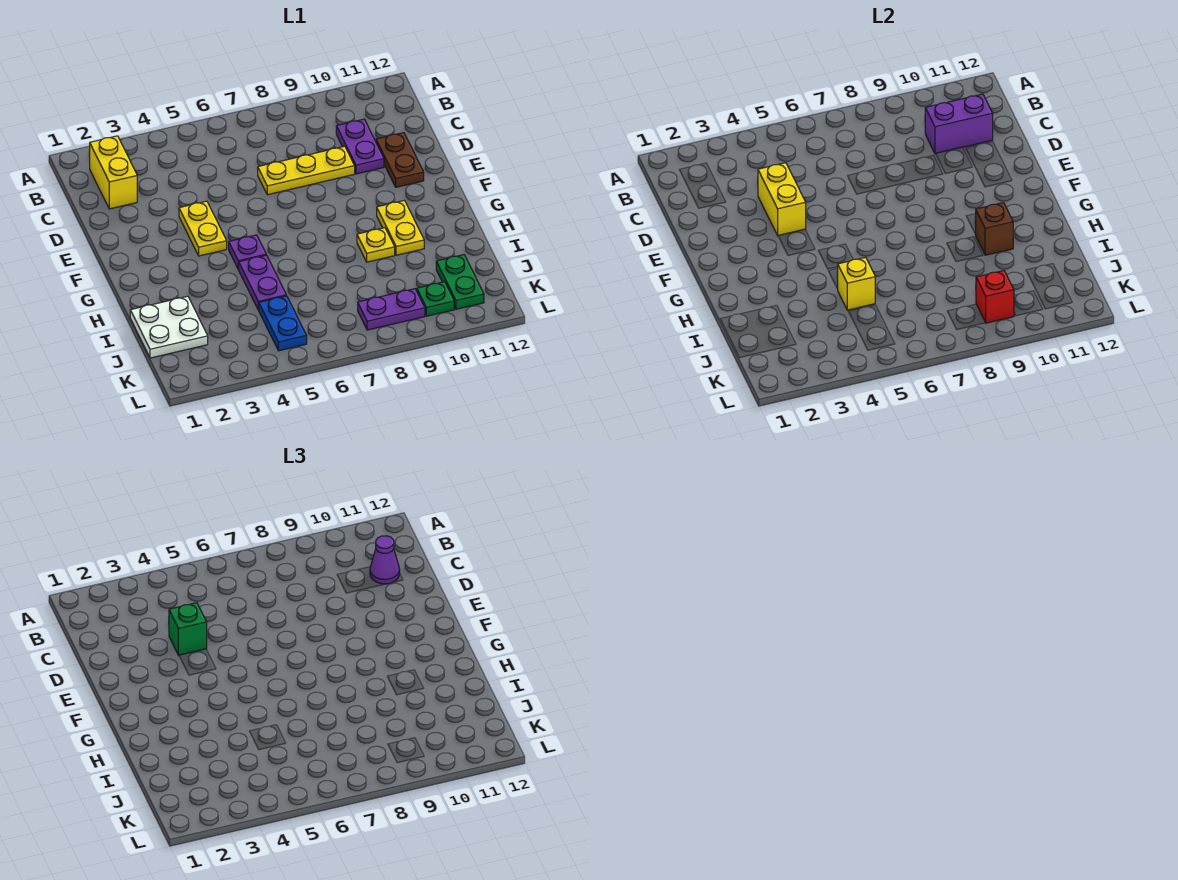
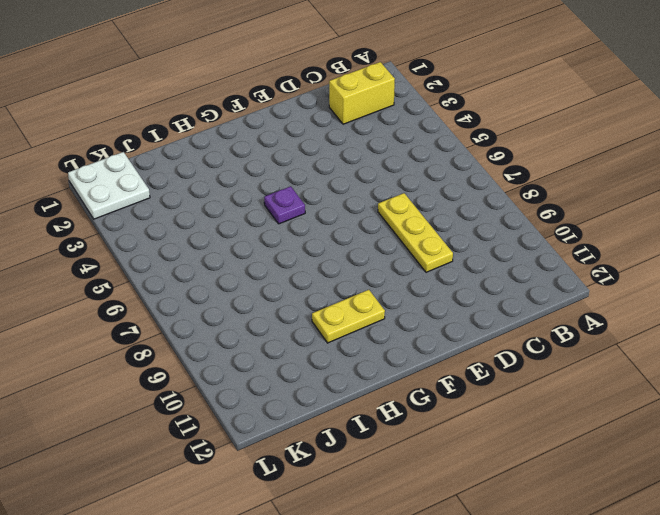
white 2x2 plate [68,152,150,219] -> white 2x2 plate moved to [130,296,208,358]
none -> purple 1x2 plate [336,119,384,174]
none -> brown 1x2 plate [376,133,424,187]
none -> yellow 1x2 plate [179,201,227,256]

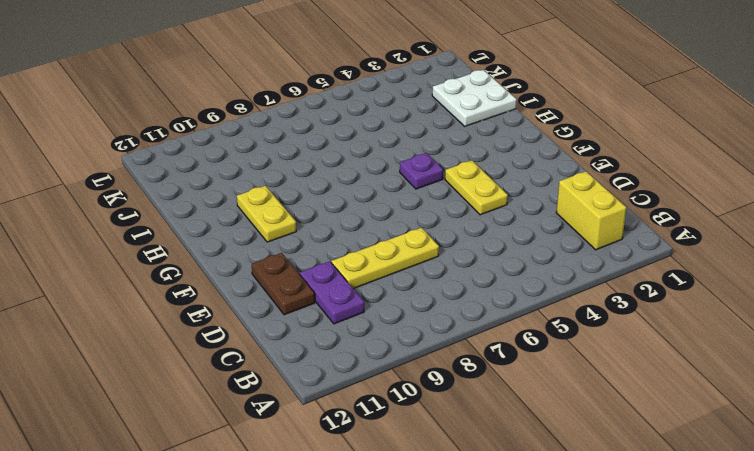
none -> purple 1x2 plate [238,255,286,310]
none -> yellow 1x1 plate [357,228,395,262]
none -> blue 1x2 plate [259,296,307,351]

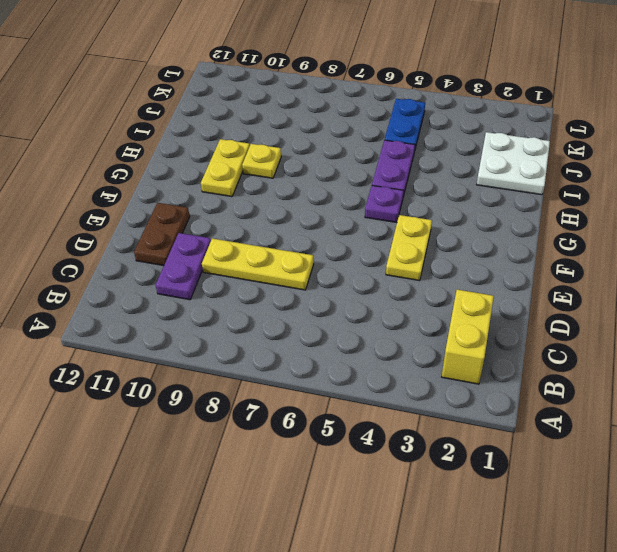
none -> green 1x2 plate [436,255,484,309]
none -> purple 1x2 plate [358,289,425,330]
none -> green 1x1 plate [417,282,454,316]

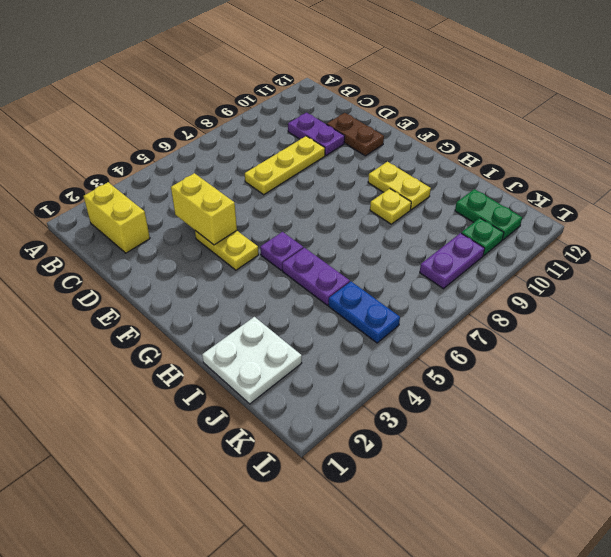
none -> purple 1x2 brick [925,94,993,154]
none -> brown 1x1 brick [975,203,1013,255]
none -> yellow 1x1 brick [837,257,875,310]

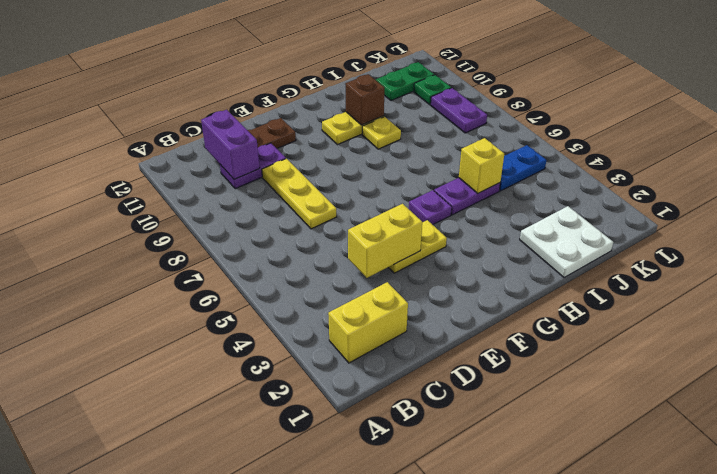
none -> red 1x1 brick [976,271,1014,323]
none -> purple 1x1 cone [370,536,400,584]
none -> green 1x1 brick [169,603,207,655]

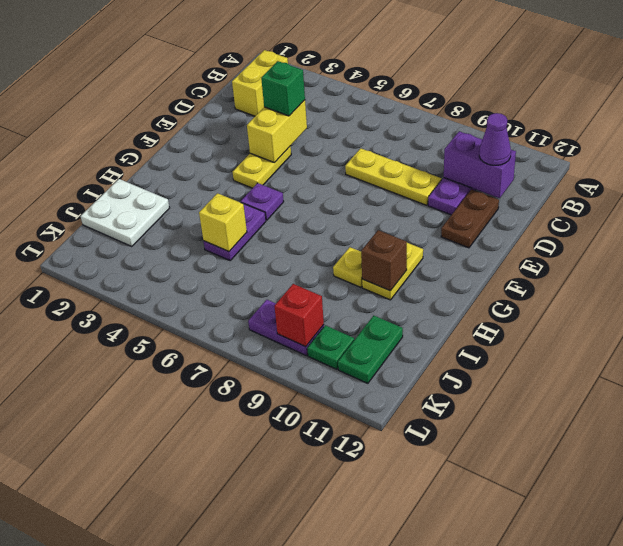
none -> blue 1x2 plate [259,296,307,351]

